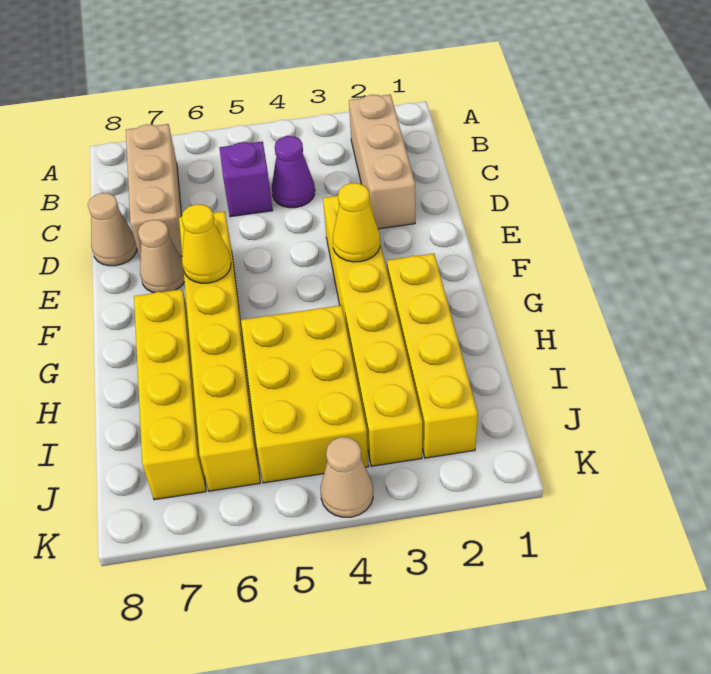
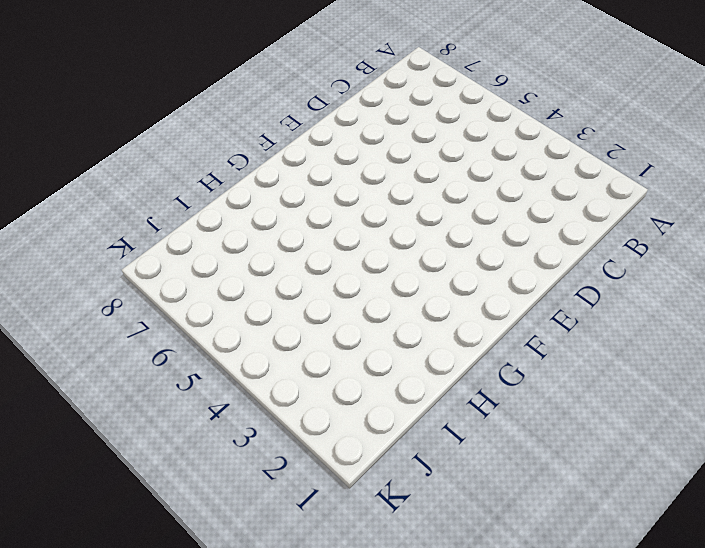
none -> tan 1x3 brick [349,95,415,229]
none -> tan 1x3 brick [126,124,182,260]
none -> purple 1x1 cone [272,136,315,208]

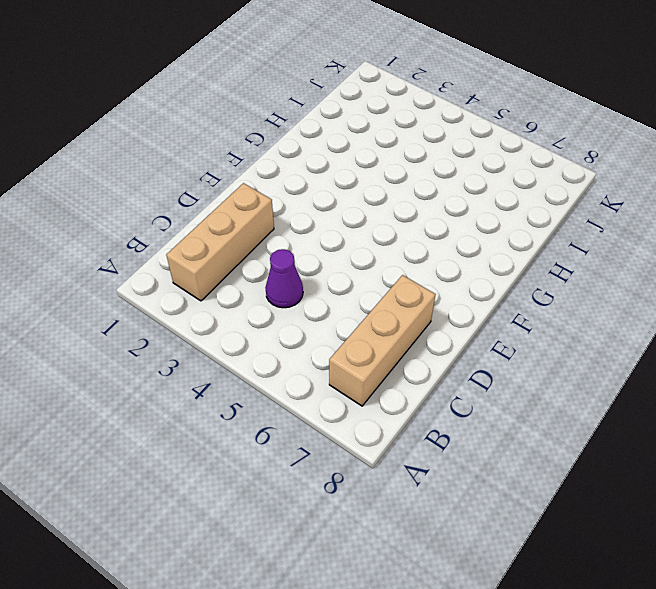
none -> purple 1x1 brick [219,141,273,217]
none -> tan 1x1 cone [88,193,137,266]
none -> yellow 1x6 brick [323,196,422,466]

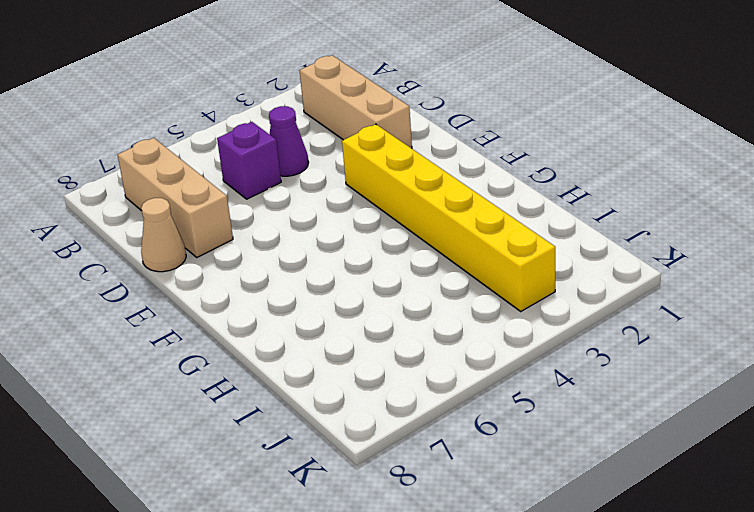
none -> yellow 1x6 brick [179,211,260,491]
none -> tan 1x1 cone [138,220,184,293]
none -> yellow 1x4 brick [387,254,478,458]

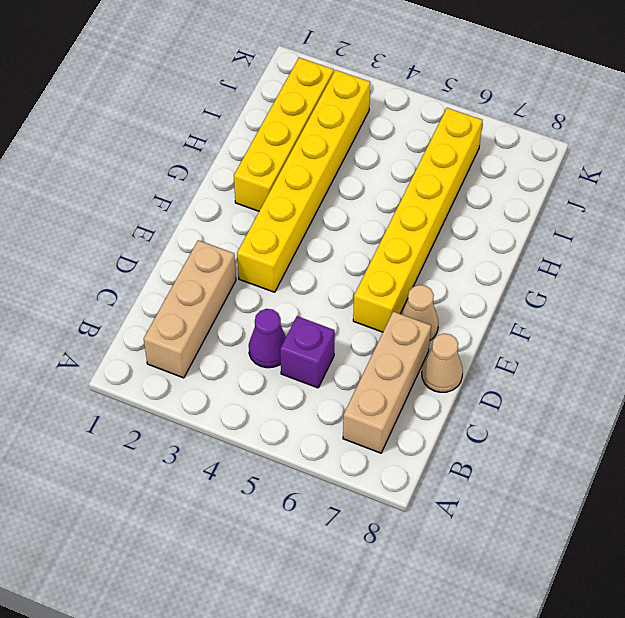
none -> yellow 1x4 brick [134,289,206,500]
none -> yellow 2x3 brick [241,305,369,483]
none -> tan 1x1 cone [321,437,373,517]

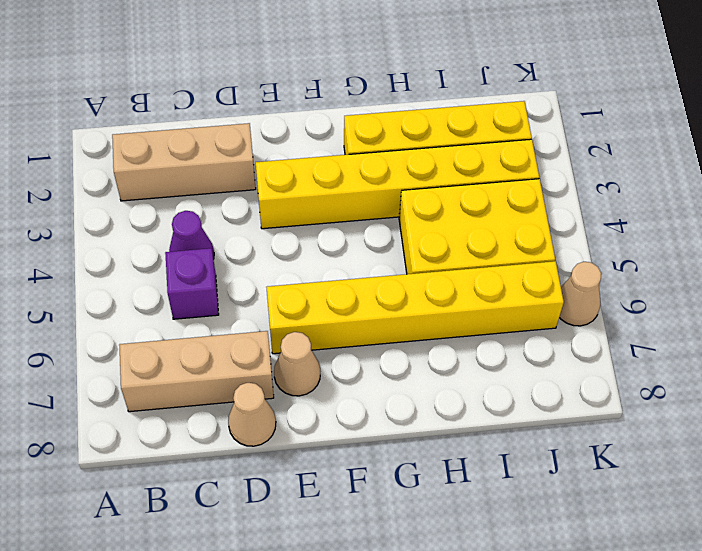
tan 1x1 cone [559,262,601,326] -> tan 1x1 cone moved to [321,437,373,517]
none -> yellow 1x4 brick [134,289,206,500]
none -> yellow 1x1 cone [333,183,380,262]
none -> yellow 1x1 cone [181,204,231,283]

